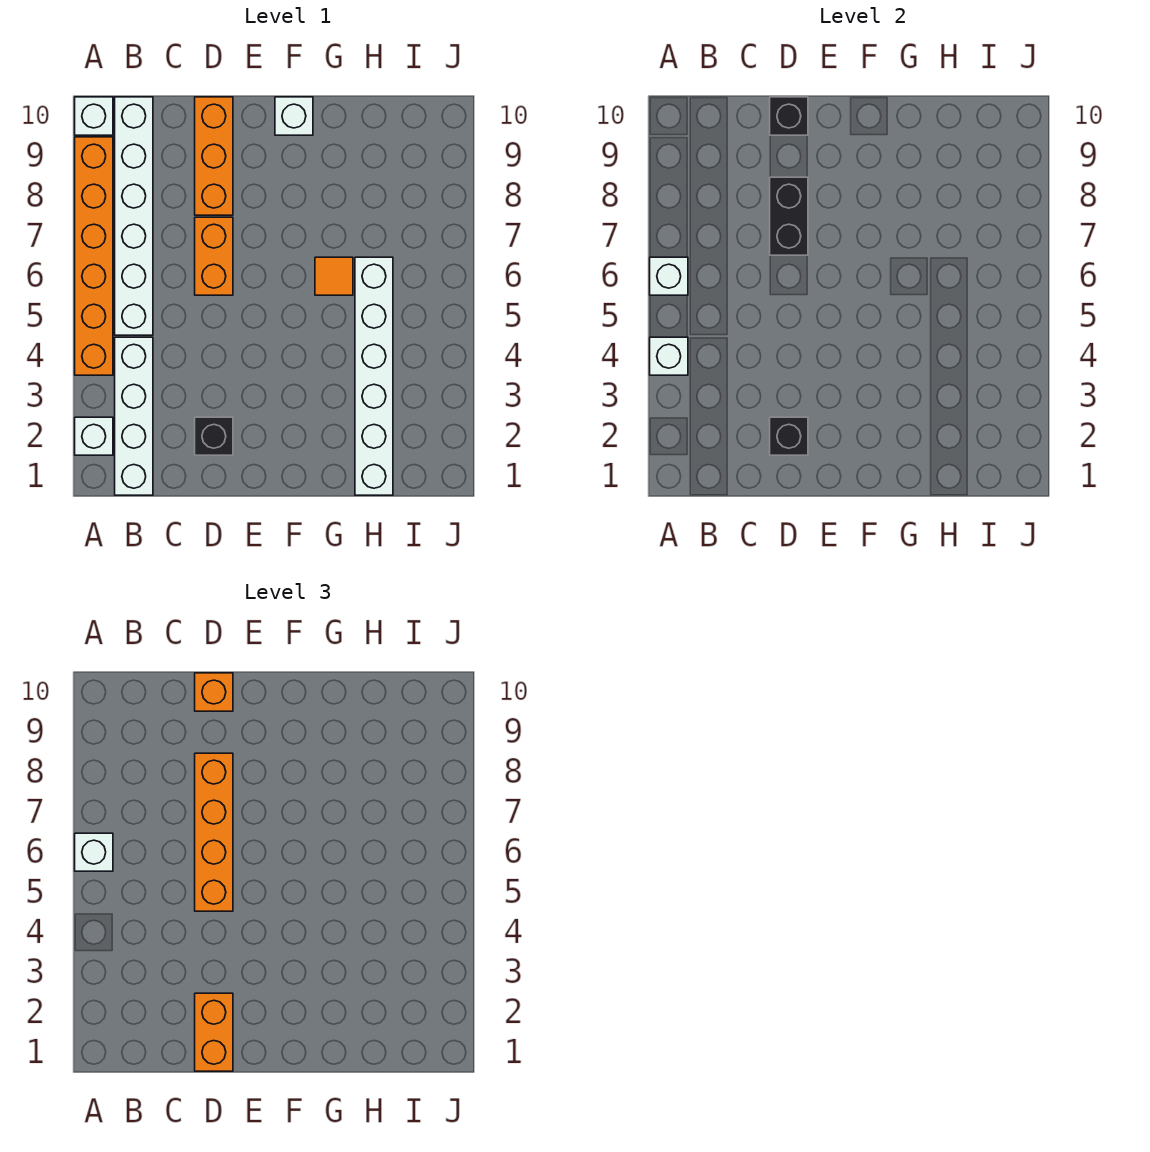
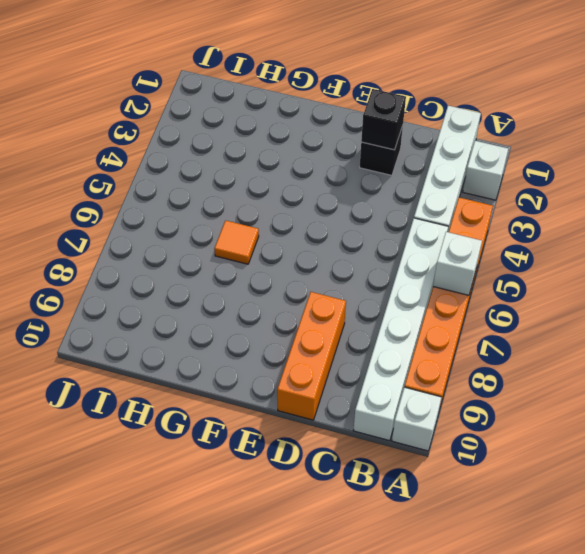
none -> orange 1x2 brick [195,217,233,295]
none -> white 1x1 brick [275,97,313,135]
none -> white 1x6 brick [355,257,393,495]

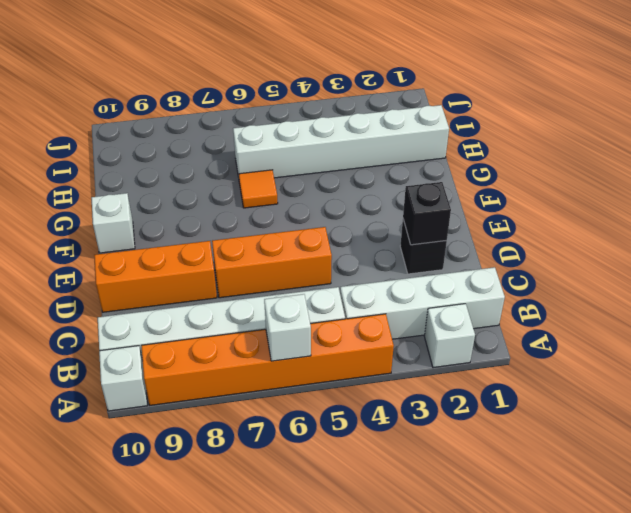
orange 1x3 brick [212,227,332,298] -> orange 1x2 brick [195,217,233,295]
none -> white 1x1 brick [650,337,688,375]
none -> black 1x2 brick [770,177,808,255]
none -> black 1x1 brick [770,97,808,135]

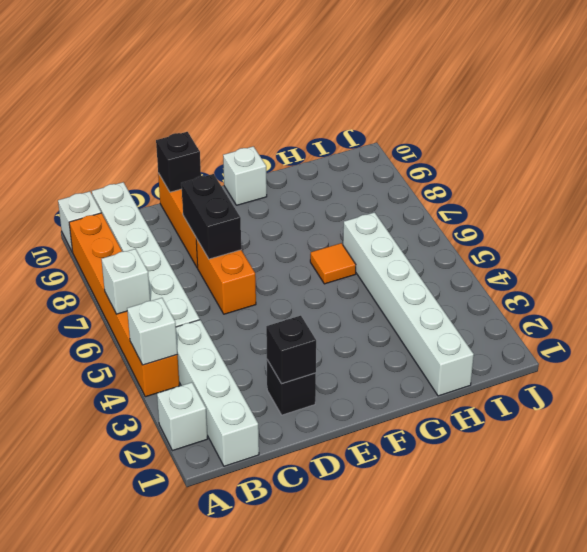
none -> white 1x1 brick [75,833,113,871]
none -> orange 1x2 brick [195,993,233,1071]
none -> orange 1x4 brick [195,753,233,911]

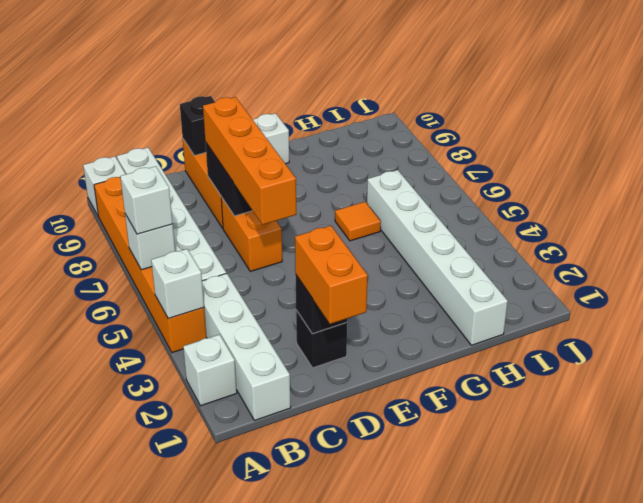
none -> orange 1x1 brick [195,673,233,711]

